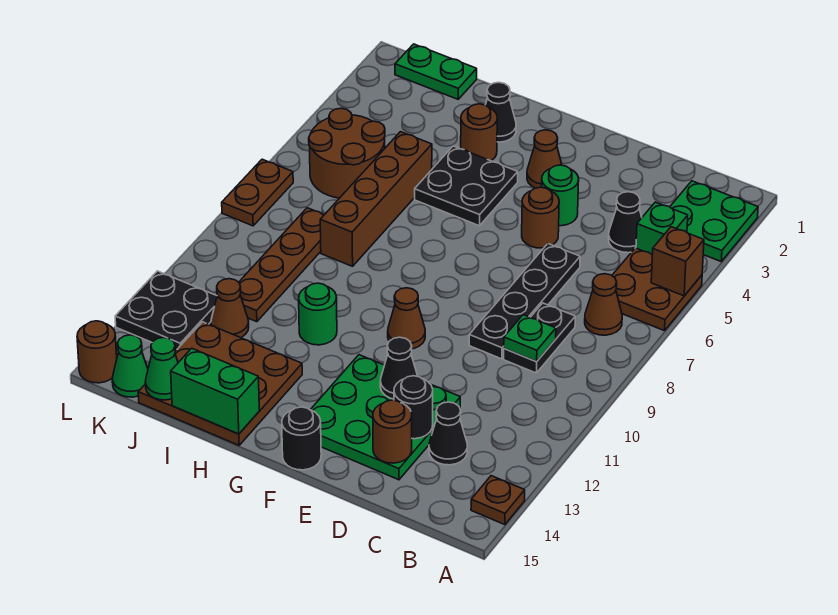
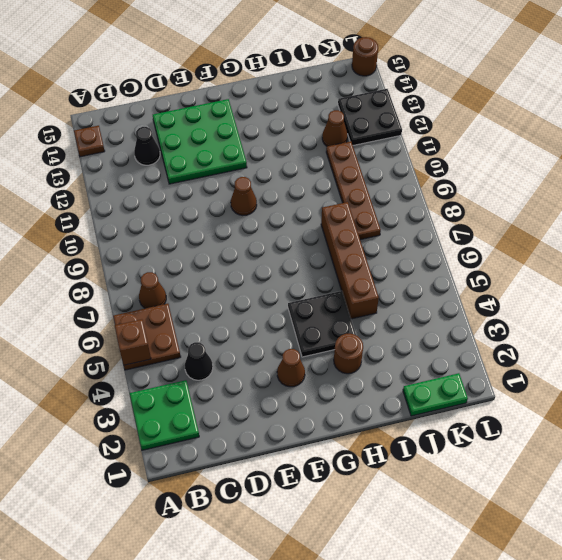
none -> green 1x1 brick [636,202,688,254]
none -> black 1x2 plate [504,303,575,373]
none -> black 1x4 plate [469,244,580,359]
none -> green 1x1 round brick [542,165,579,226]

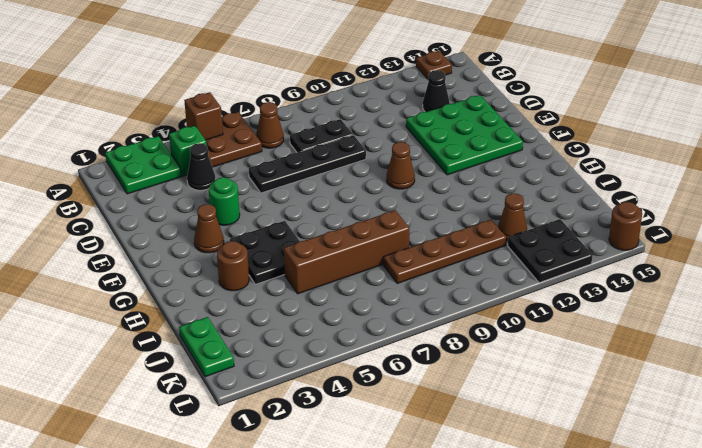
none -> brown 1x1 round brick [522,187,559,248]
none -> black 1x1 round brick [282,407,321,470]
none -> black 1x1 cone [486,82,516,142]
none -> green 1x1 round brick [299,283,337,345]

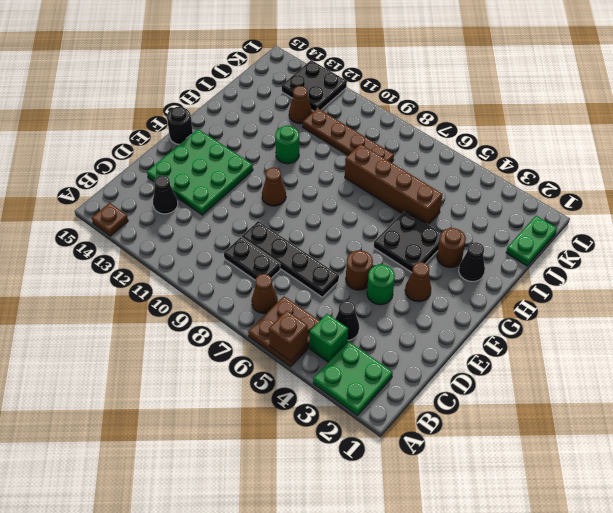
none -> brown 3x3 plate [138,322,302,445]
none -> brown 2x2 round brick [309,108,385,198]
none -> green 1x1 cone [112,335,148,397]
none -> brown 1x2 plate [222,159,293,226]

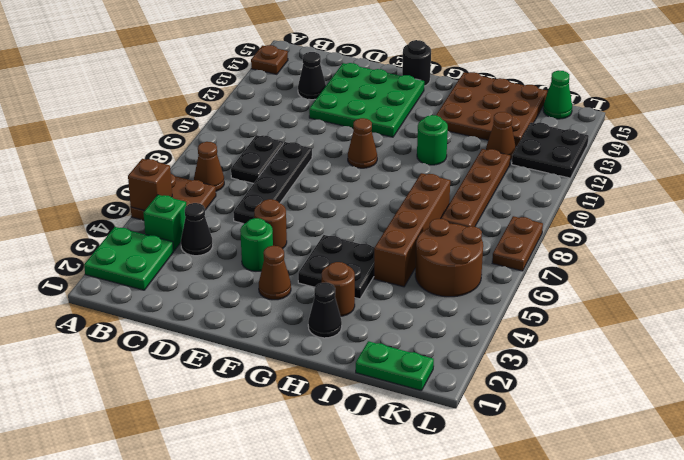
none -> brown 1x1 round brick [77,321,117,383]
none -> green 1x1 plate [504,315,556,361]
none -> black 1x1 round brick [394,376,433,439]
none -> brown 1x1 round brick [373,400,412,463]

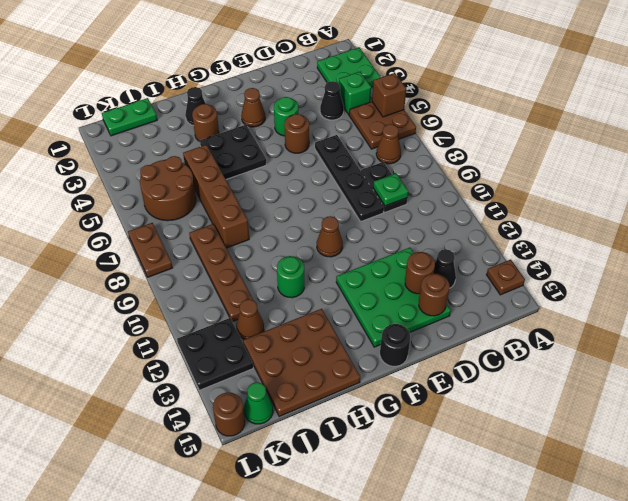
brown 1x1 round brick [405,252,435,294] -> black 1x1 round brick [394,376,433,439]
none -> black 1x1 cone [380,337,417,399]
none -> green 1x2 brick [171,348,259,434]
none -> green 1x1 cone [145,338,178,400]

